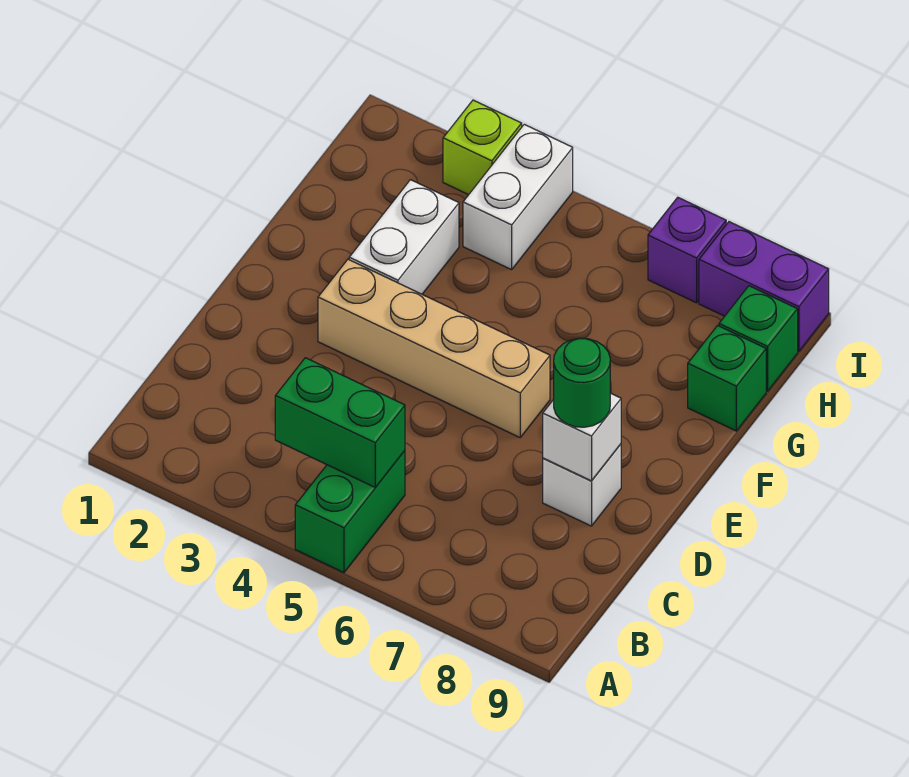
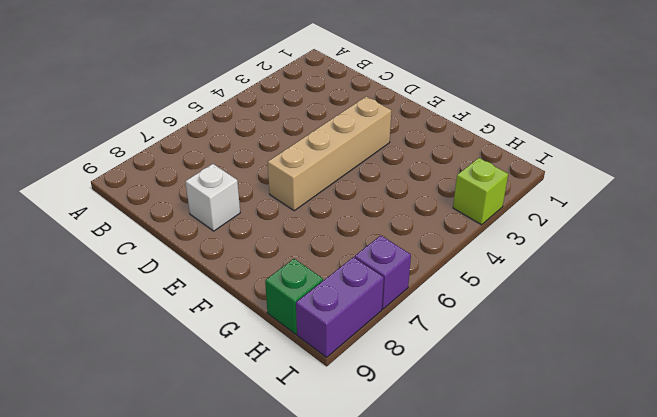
none -> green 1x2 brick [295,451,405,572]
none -> white 1x2 brick [349,180,459,294]
none -> green 1x1 brick [688,326,766,431]

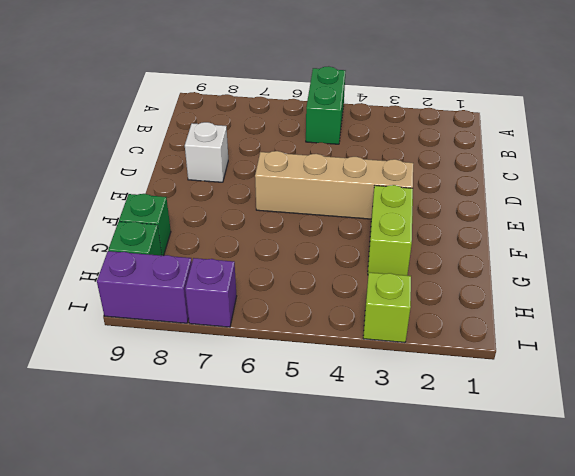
lime 1x2 brick [368,185,413,275] -> white 1x2 brick [349,180,459,294]
none -> white 1x2 brick [463,124,573,270]
none -> green 1x2 brick [275,358,405,488]
none -> white 1x1 brick [543,393,621,481]

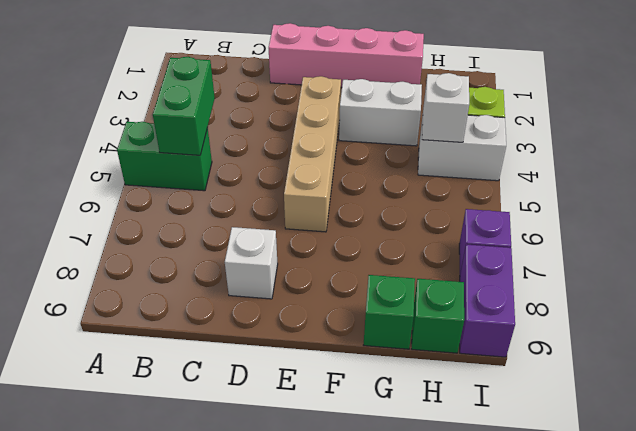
pink 1x4 brick [269,23,424,87] -> none
white 1x1 brick [422,73,469,142] -> white 1x1 brick moved to [543,393,621,481]
none -> green 1x1 round brick [554,338,610,427]

